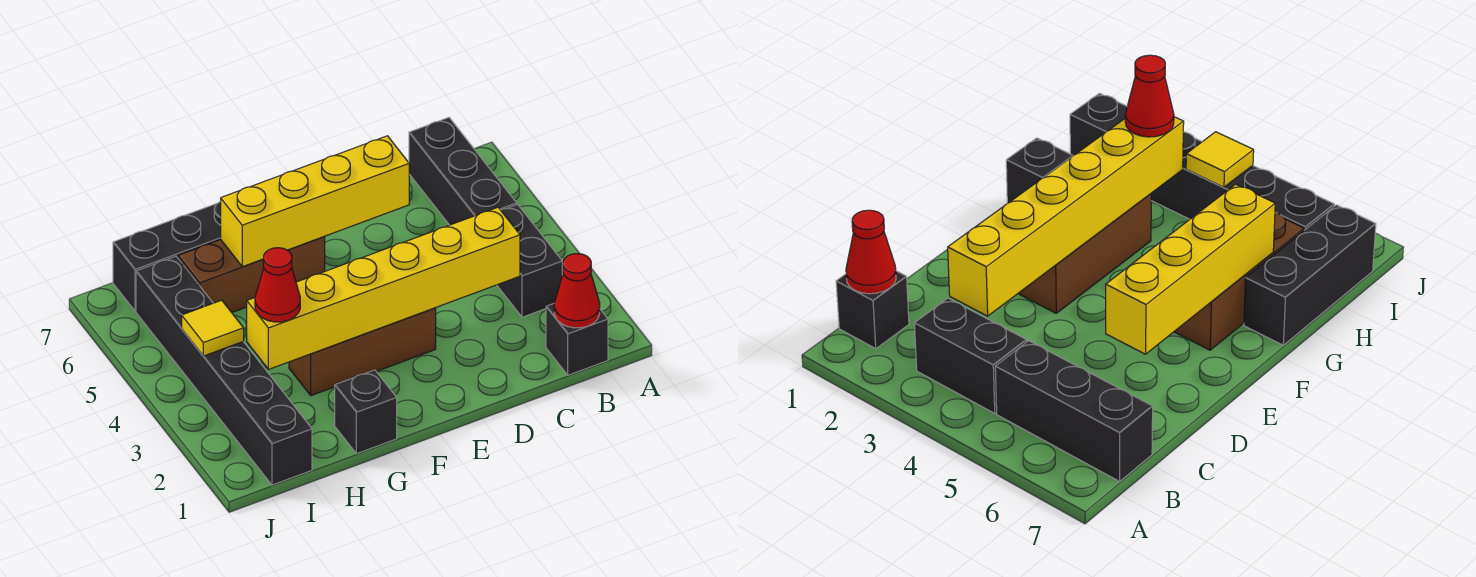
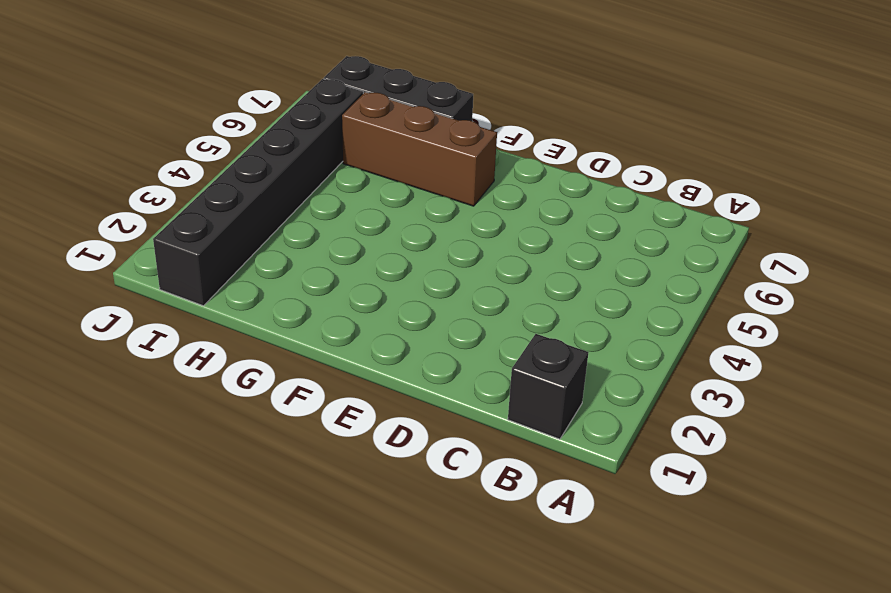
none -> black 1x2 brick [497,204,562,317]
none -> black 1x3 brick [409,118,517,225]
none -> brown 1x3 brick [289,308,436,396]

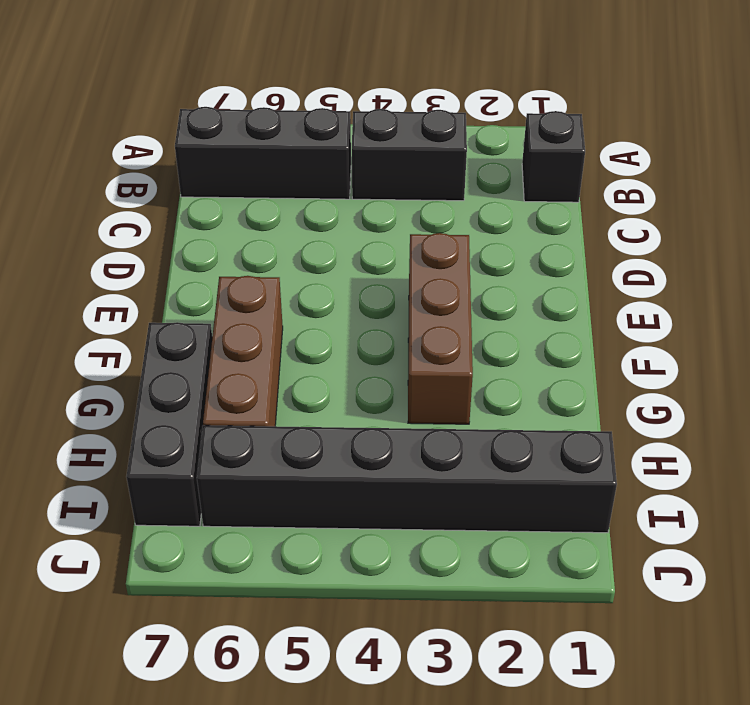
none -> black 1x1 brick [335,370,397,454]
none -> red 1x1 cone [554,254,600,328]
none -> yellow 1x6 brick [247,207,520,369]

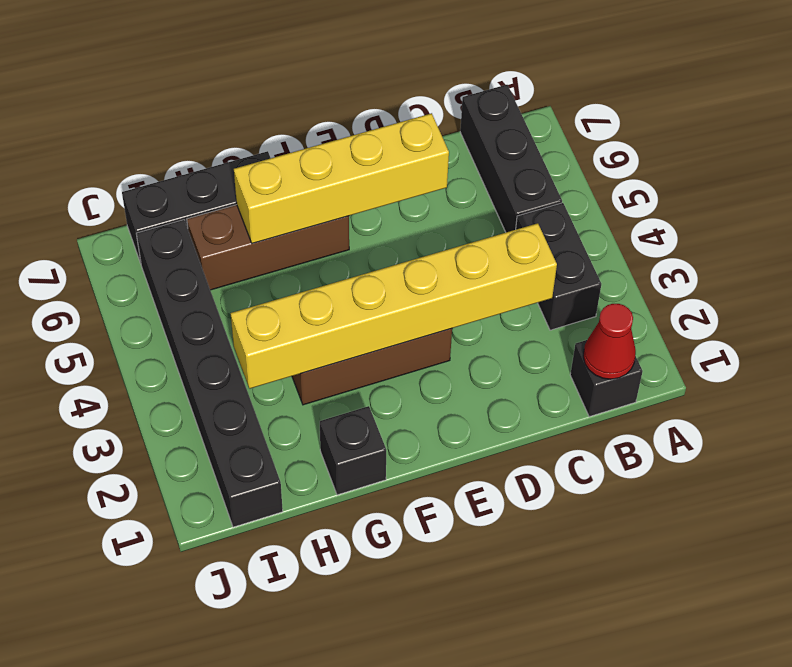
none -> yellow 1x1 tile [182,300,244,356]
none -> red 1x1 cone [255,248,300,322]

